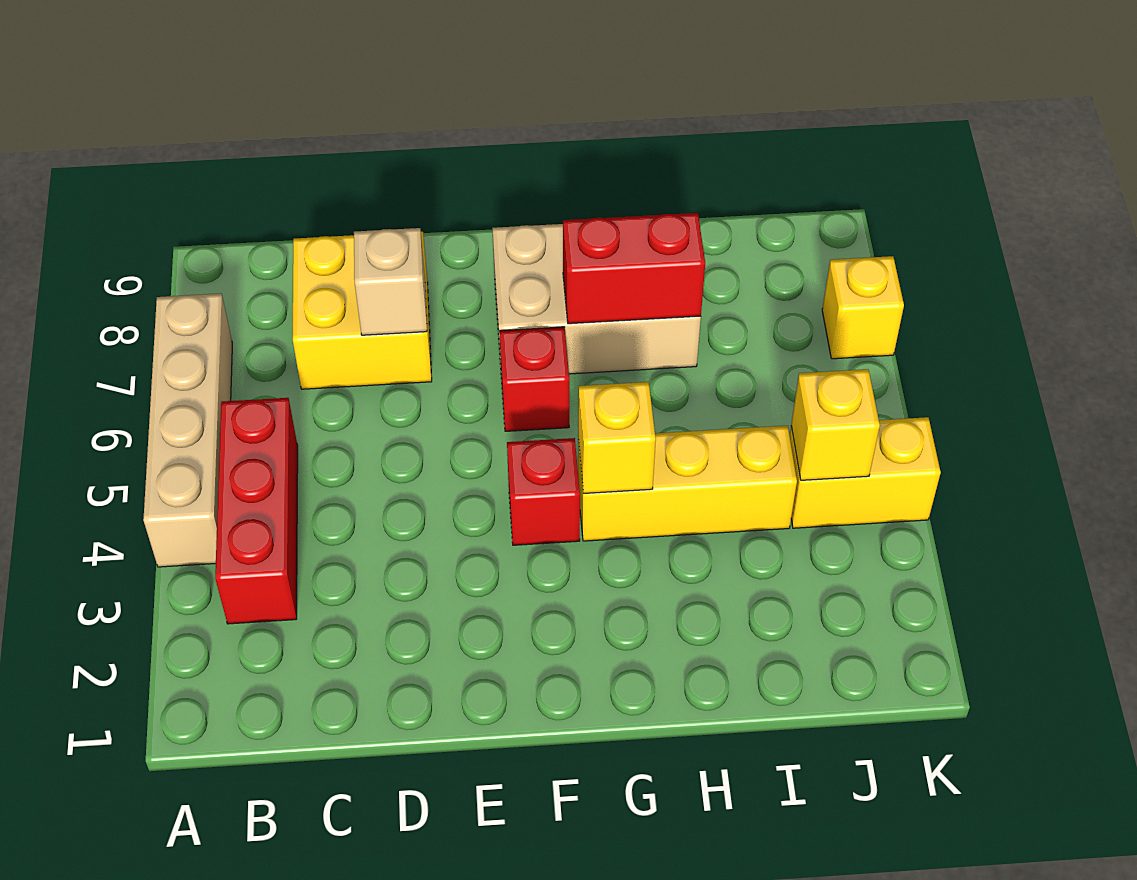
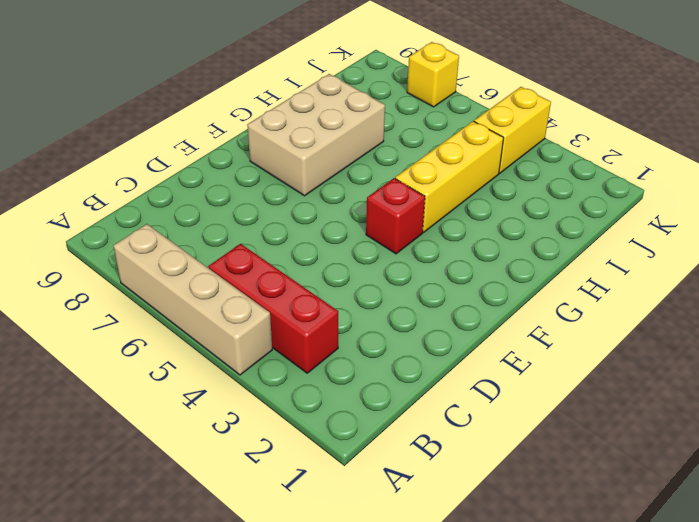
none -> yellow 2x2 brick [293,232,432,389]
none -> red 1x1 brick [499,327,569,431]
none -> tan 1x1 brick [354,228,427,335]

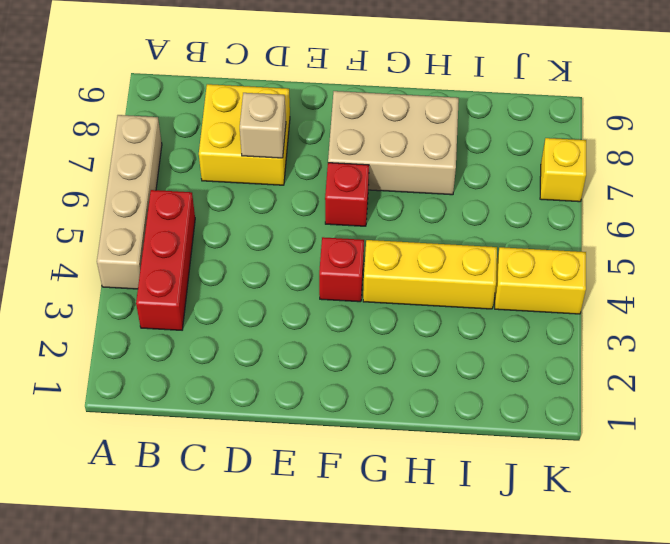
none -> yellow 1x1 brick [578,382,656,493]
none -> red 1x2 brick [563,213,705,324]
none -> yellow 1x1 brick [791,369,880,480]

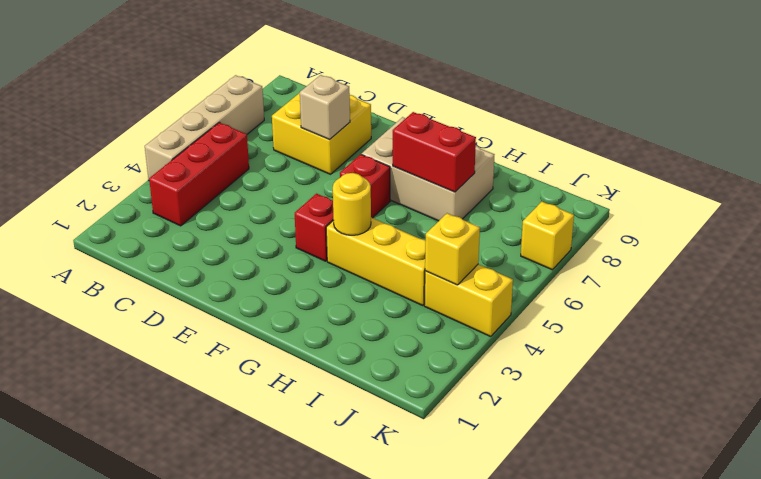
yellow 1x1 round brick [333,173,371,235] -> yellow 1x1 brick [578,382,656,493]

